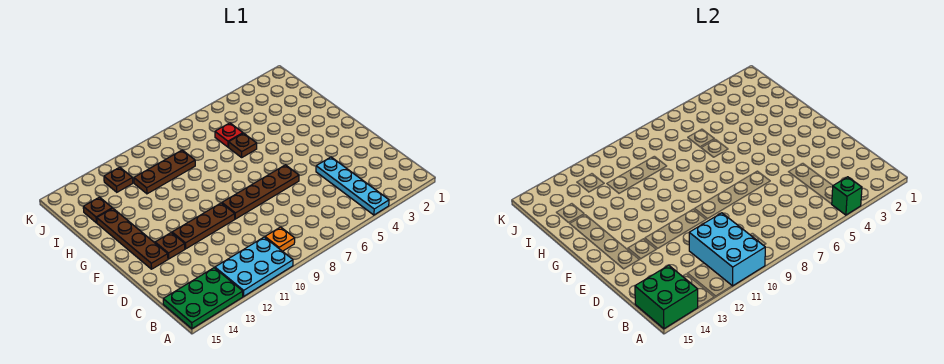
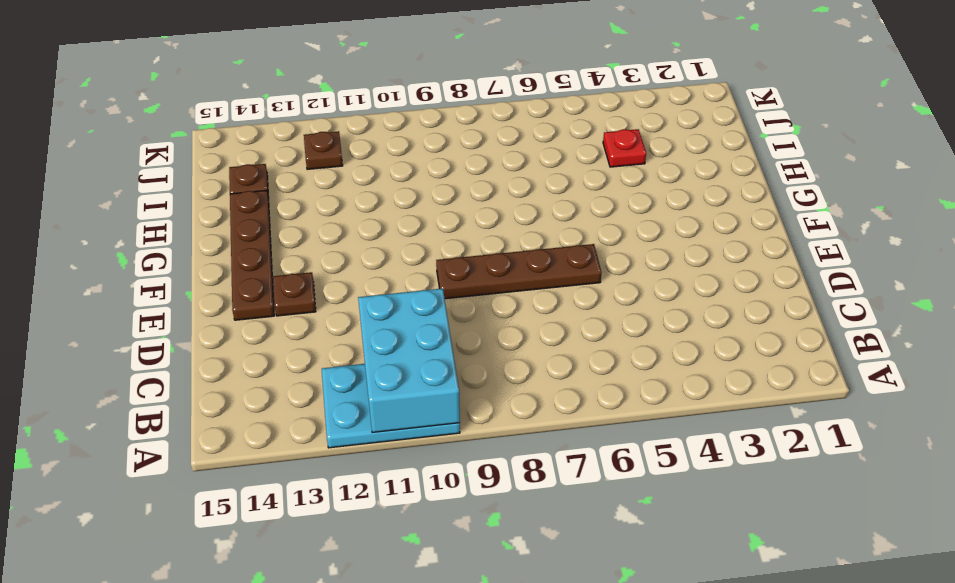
red 1x1 plate [603,129,646,167] -> red 1x1 plate moved to [215,123,243,147]
none -> cyan 1x4 plate [316,157,389,215]
none -> green 2x3 plate [163,268,243,329]
none -> orange 1x1 plate [265,227,295,251]

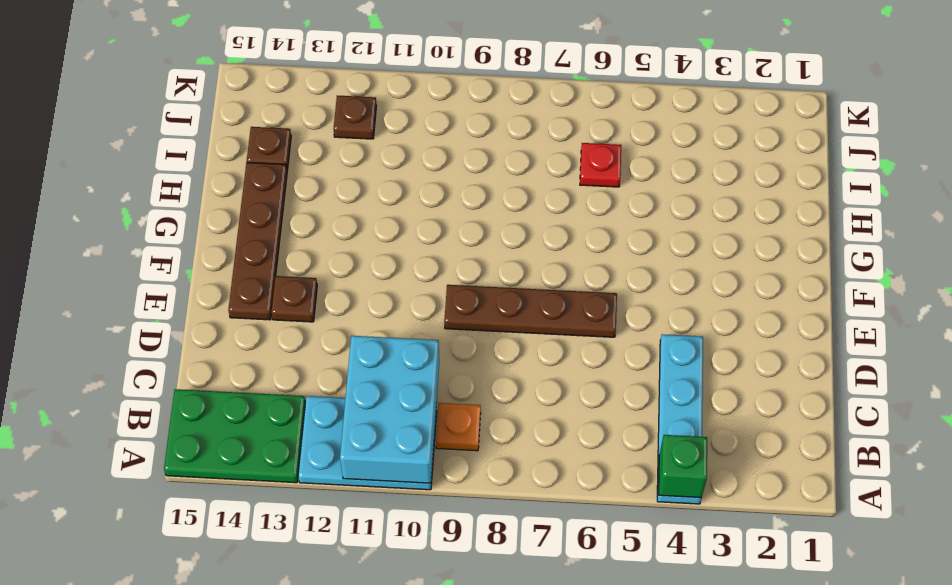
none -> brown 1x3 plate [172,203,235,249]
none -> brown 1x1 plate [229,133,257,157]
none -> brown 1x3 plate [134,150,195,194]

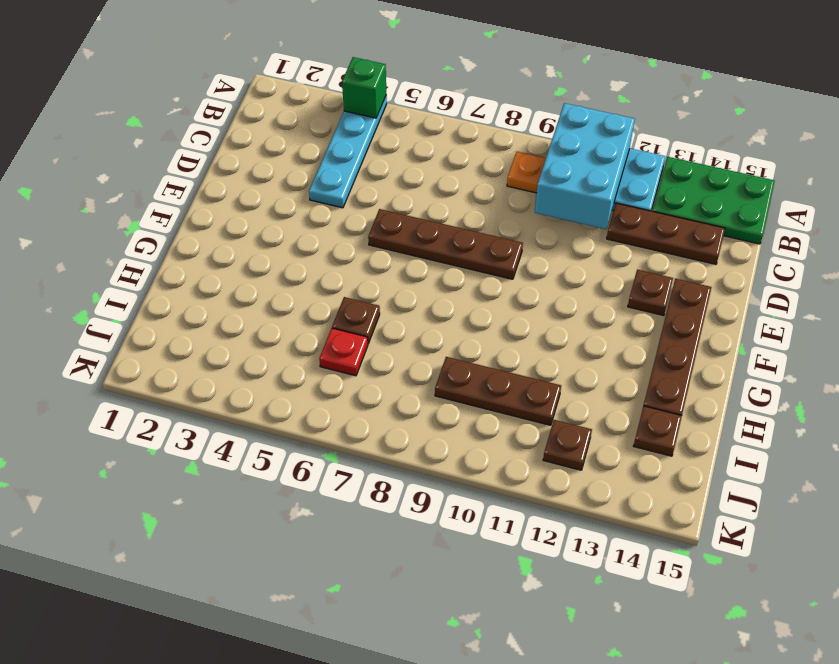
brown 1x3 plate [607,203,725,264] -> brown 1x3 plate moved to [172,203,235,249]
none -> green 2x2 brick [635,265,698,329]

